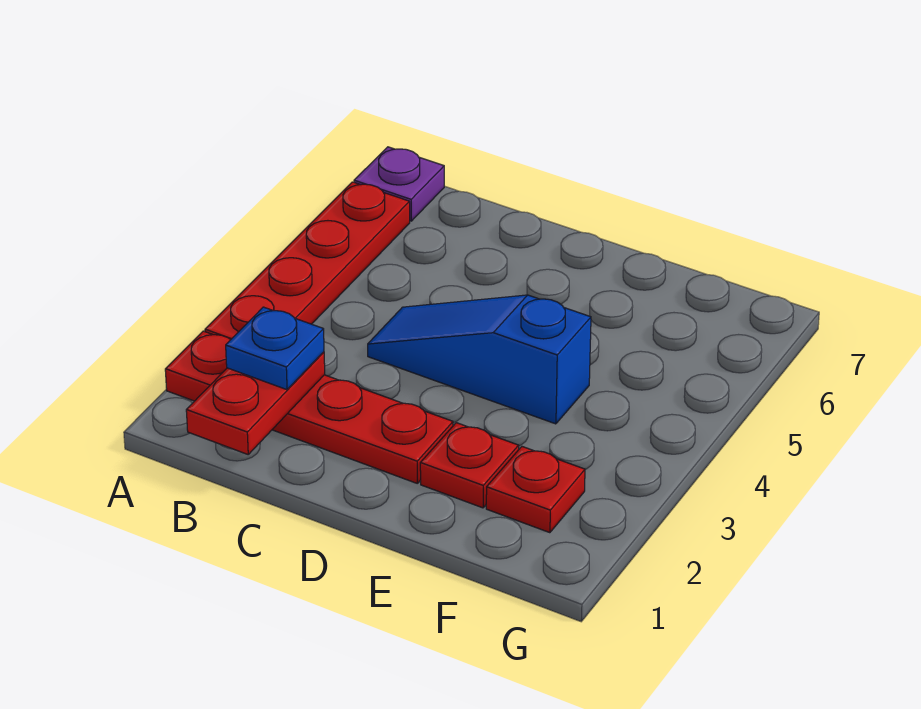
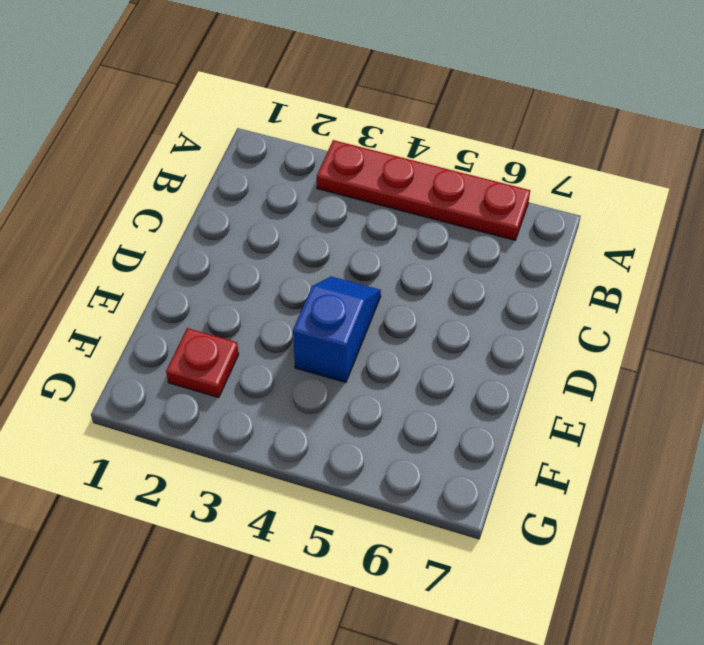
blue 1x2 slope [293,276,381,382] -> blue 1x3 slope [368,295,591,424]
none -> red 1x4 plate [165,331,453,483]
none -> purple 1x1 plate [354,147,444,221]

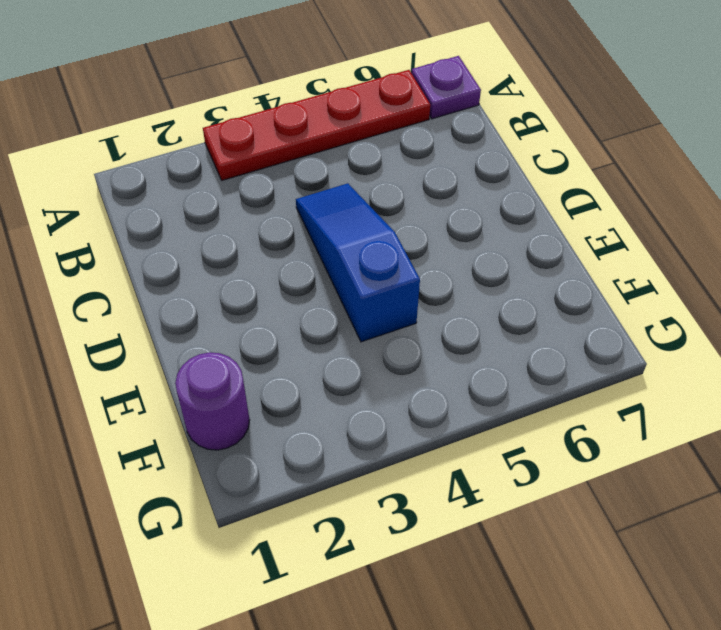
purple 1x1 round brick [175,352,250,450] -> none
none -> red 1x4 plate [165,331,453,483]
none -> red 1x1 plate [420,423,519,508]

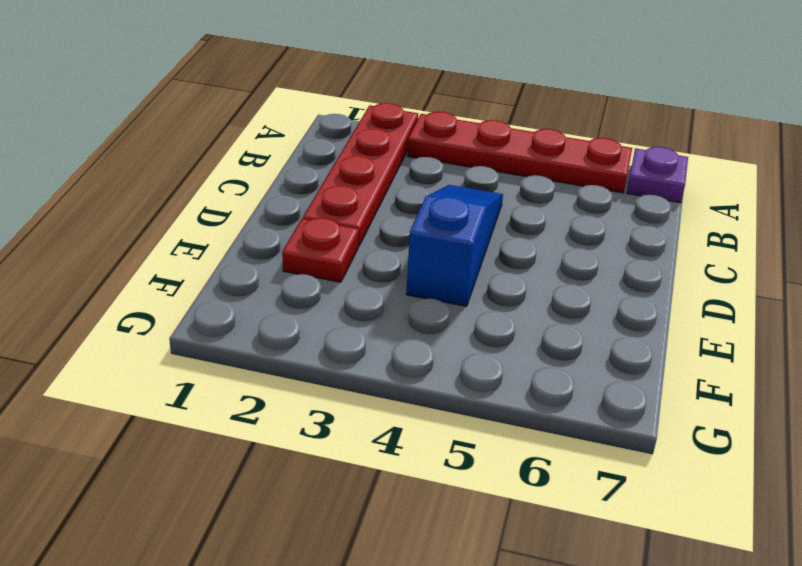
none -> red 1x1 plate [486,447,585,533]
none -> red 1x2 plate [186,352,325,454]

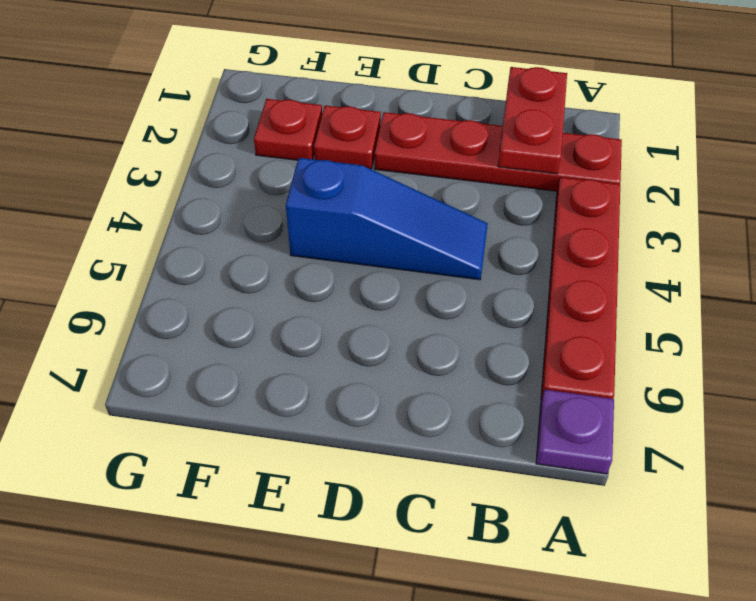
none -> blue 1x1 plate [226,307,324,390]

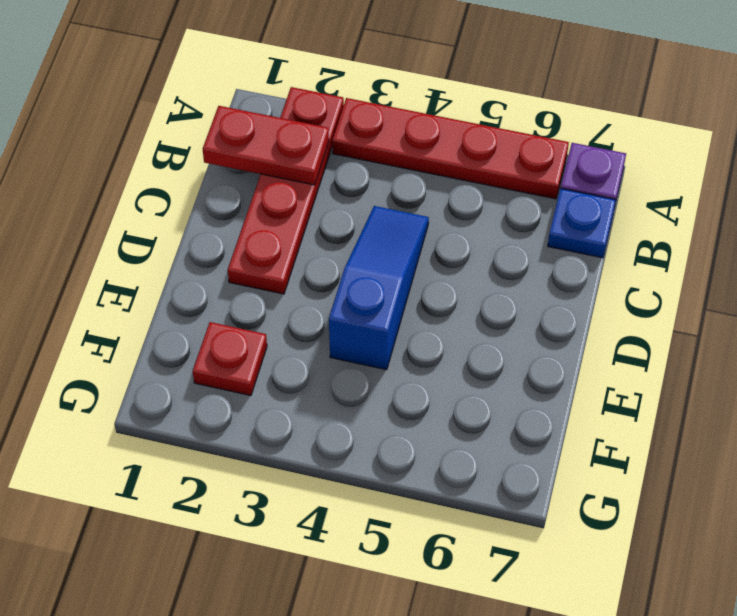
blue 1x1 plate [548,189,616,258] -> blue 1x1 plate moved to [226,307,324,390]
none -> red 1x1 plate [420,423,519,508]

